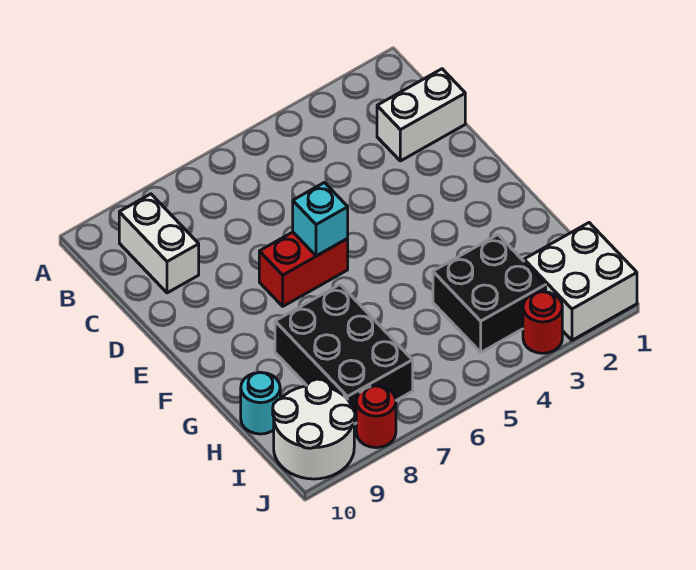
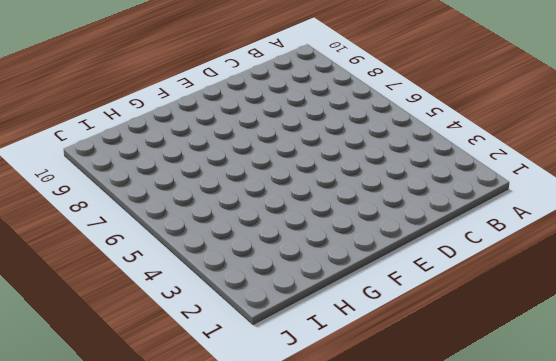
none -> white 1x2 brick [119,194,199,293]
none -> white 1x2 brick [377,69,465,161]

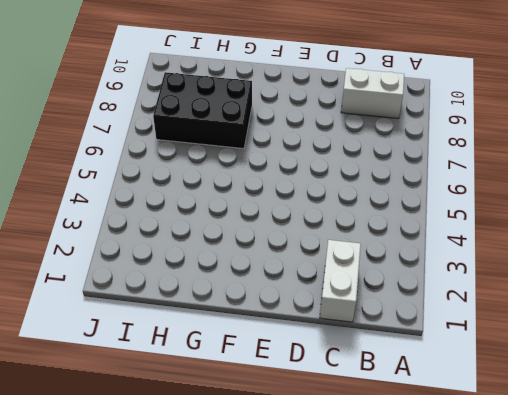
none -> red 1x2 brick [259,232,348,306]
none -> black 2x2 brick [433,235,546,352]

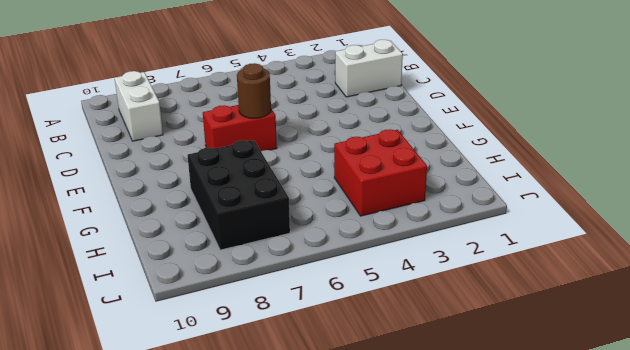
brown 1x1 round brick [237,63,271,118] -> cyan 1x1 brick [293,183,348,256]
red 2x2 brick [334,129,427,216] -> black 2x2 brick [433,235,546,352]
none -> cyan 1x1 round brick [241,372,280,434]
none -> white 2x2 brick [524,223,637,340]

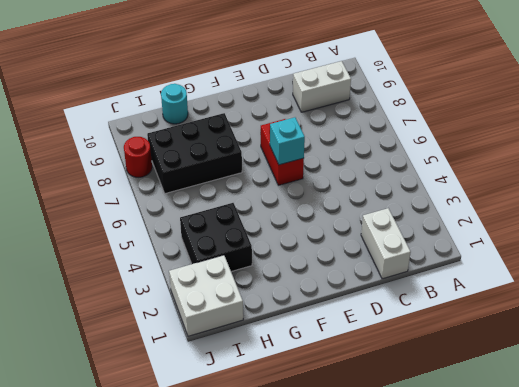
none -> white 2x2 round brick [273,379,355,479]
none -> red 1x1 round brick [523,292,562,353]

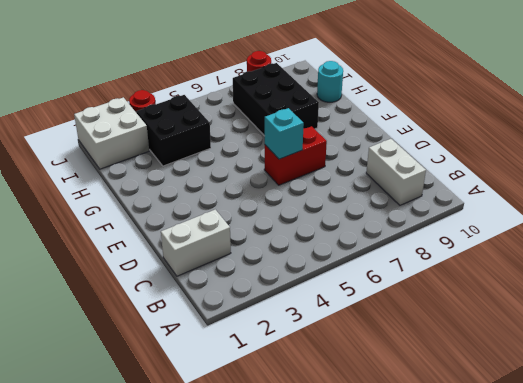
none -> white 2x2 round brick [273,379,355,479]

